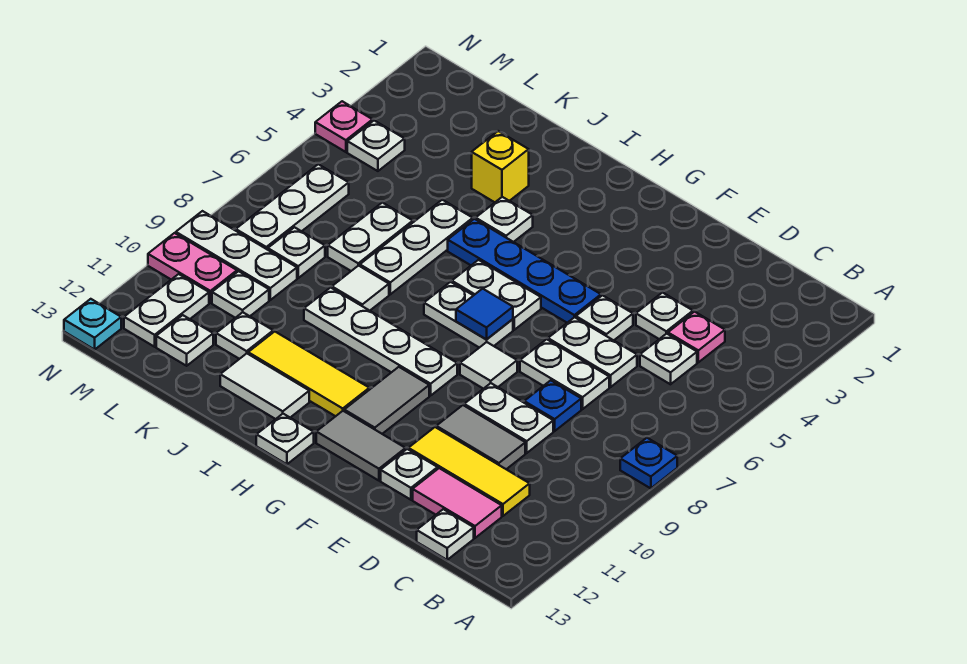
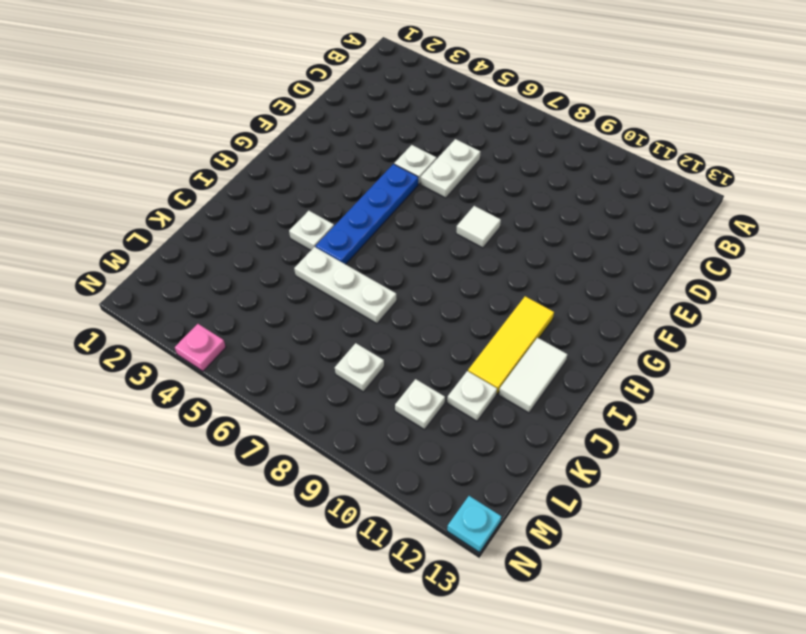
none -> blue 1x1 plate [620,438,677,488]
none -> pink 1x1 plate [668,312,725,362]
none -> white 1x1 plate [640,334,697,384]
none -> yellow 1x3 tile [408,427,530,516]

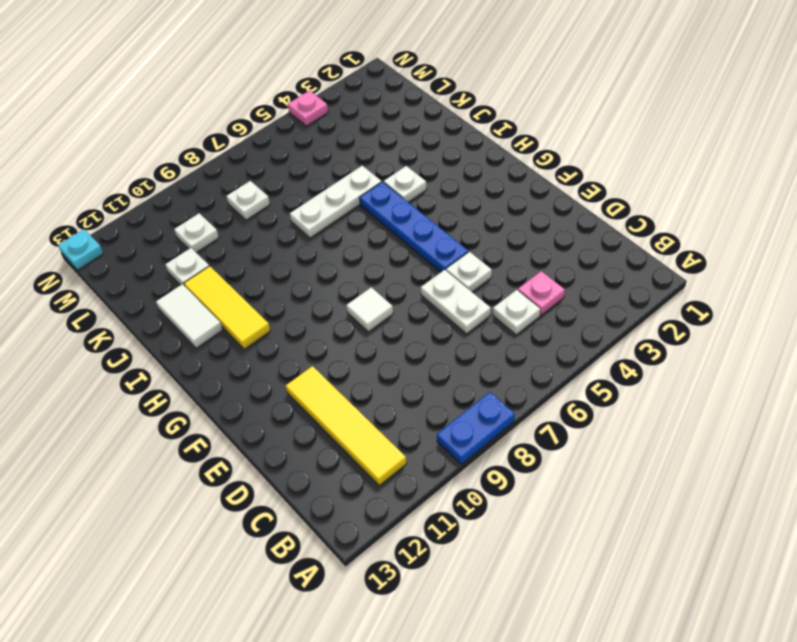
blue 1x2 plate [437,392,515,464] -> blue 1x1 plate [620,438,677,488]
yellow 1x4 tile [286,366,407,486] -> yellow 1x3 tile [408,427,530,516]
none -> pink 1x2 tile [413,468,502,538]
none -> white 1x1 plate [417,509,474,560]
none -> white 1x1 plate [636,293,693,339]
none -> white 1x2 plate [520,339,609,409]

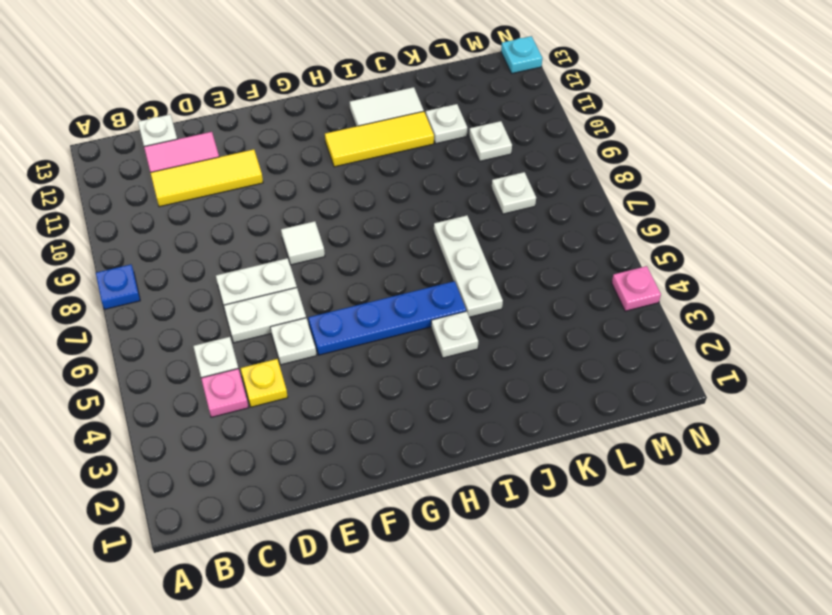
yellow 1x1 plate [241,359,288,407] -> white 1x1 plate [636,293,693,339]
none -> blue 1x1 plate [524,380,581,431]
none -> white 1x2 plate [464,383,553,453]
none -> grey 1x2 tile [436,405,525,469]
none -> white 1x1 plate [381,449,438,500]

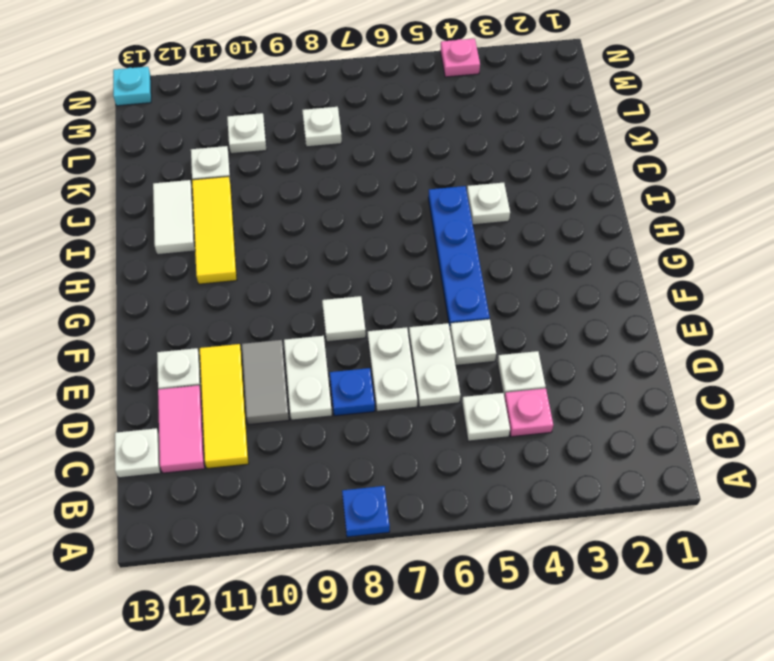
none -> grey 1x2 tile [316,411,406,481]
none -> white 1x2 plate [452,260,541,330]
none -> white 1x2 plate [424,282,513,348]
none -> white 1x4 plate [304,288,457,396]

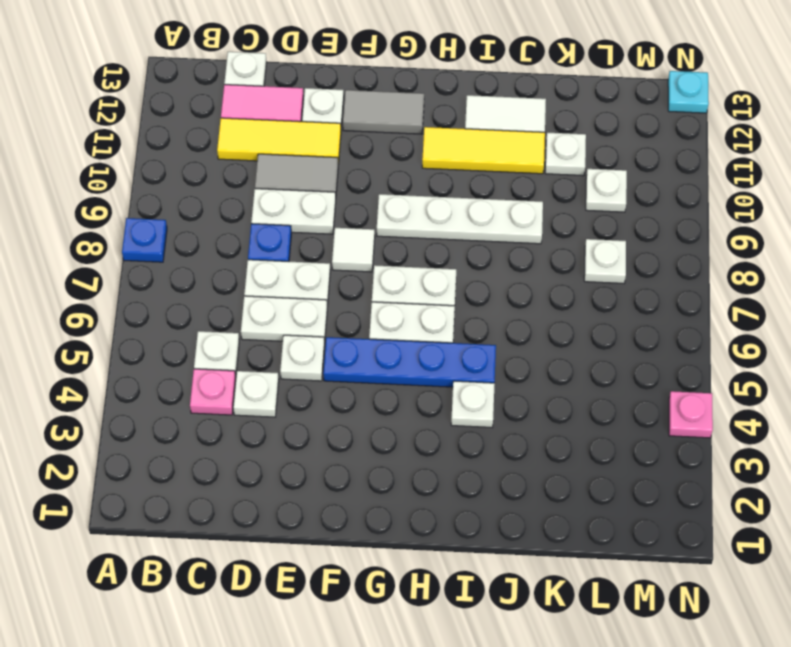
none -> grey 1x2 tile [344,367,429,434]
none -> white 1x1 plate [256,414,314,464]
none -> yellow 1x1 brick [472,131,529,202]
none -> white 1x3 plate [360,200,473,294]

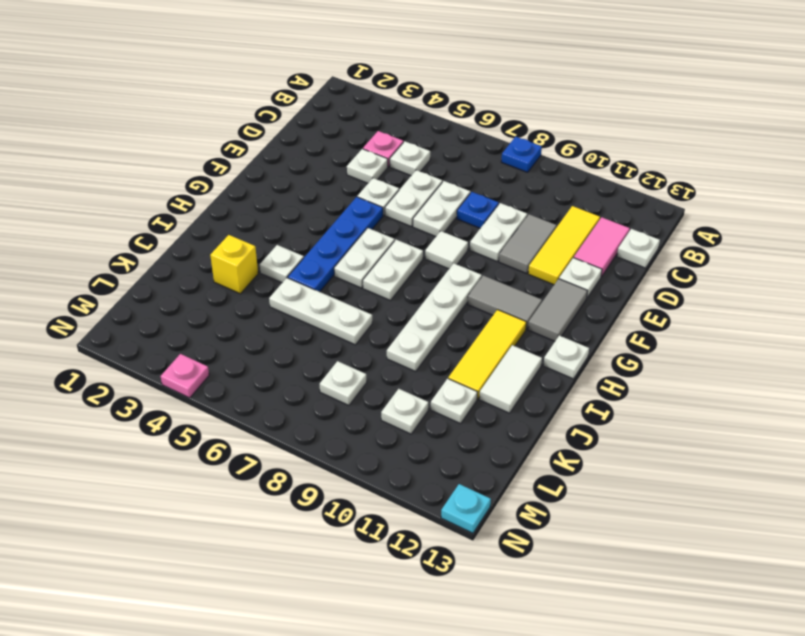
none -> white 1x1 tile [332,265,389,311]
none -> white 1x2 plate [328,203,413,271]
none -> white 1x3 plate [176,211,297,300]
none -> white 1x1 plate [156,315,213,366]

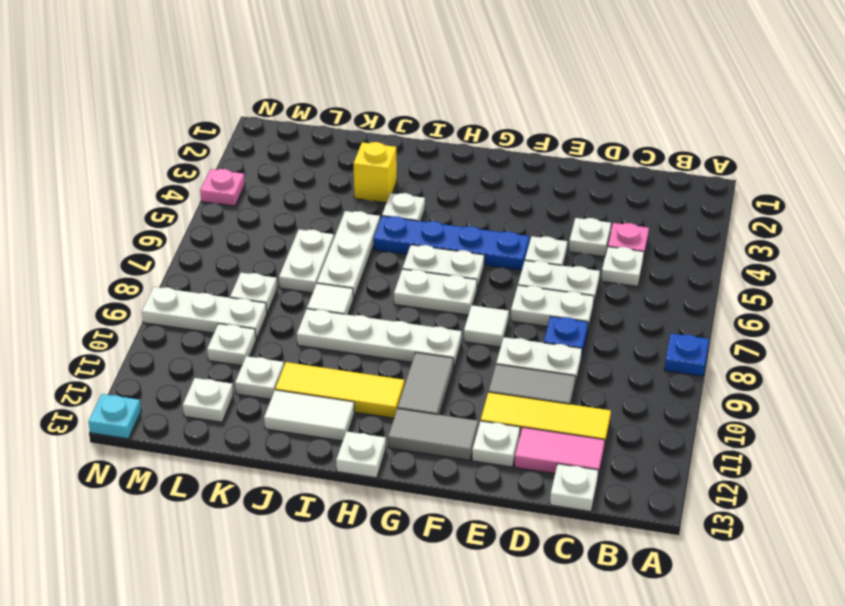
none -> white 1x1 plate [347,121,405,171]
none -> white 1x3 plate [236,164,349,250]
none -> pink 1x2 plate [148,233,237,303]
none -> white 1x2 plate [124,274,209,347]

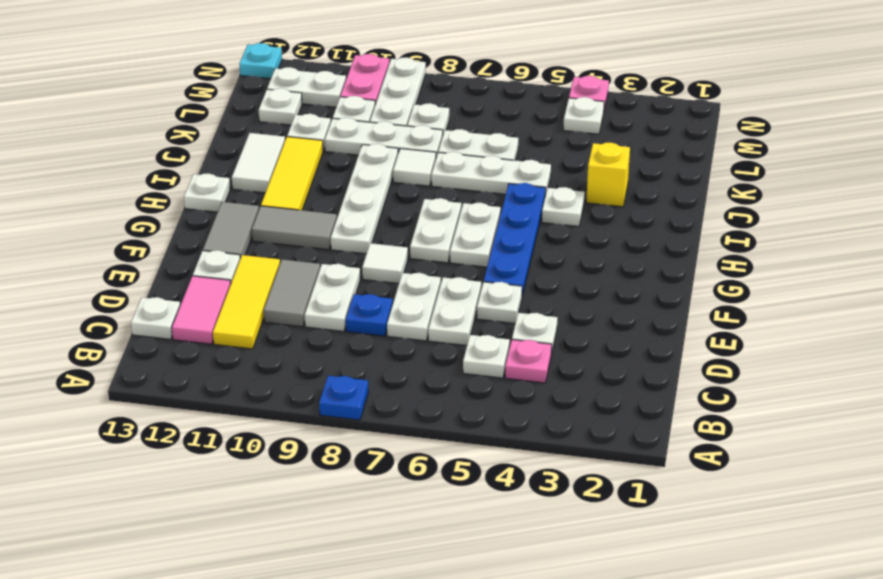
white 1x3 plate [325,118,443,157] -> white 1x3 plate moved to [236,164,349,250]
none -> blue 1x1 tile [456,289,513,340]

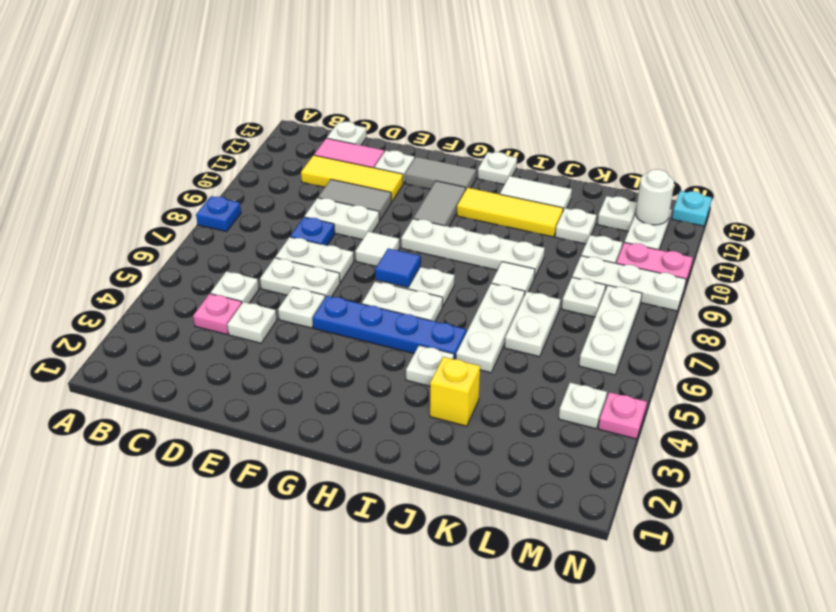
white 1x1 round brick [636,169,674,225] -> none

